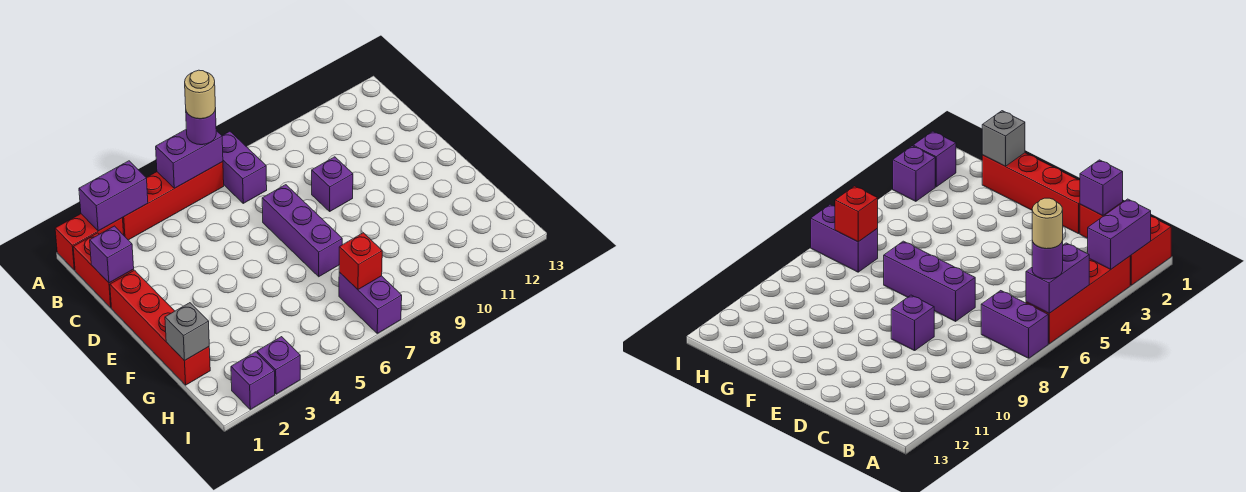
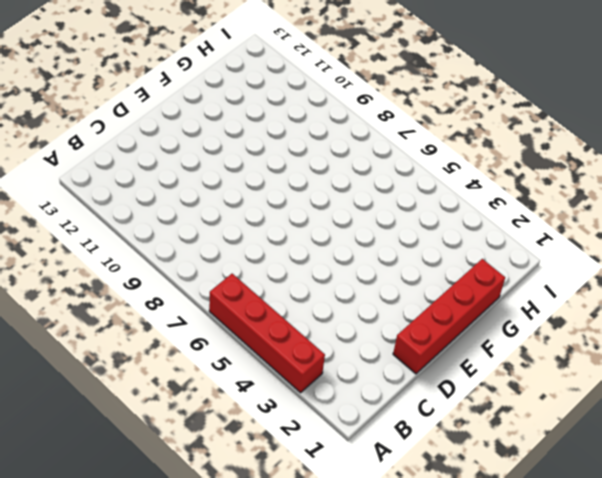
none -> red 1x2 brick [55,214,124,270]
none -> purple 1x2 brick [222,131,267,203]
none -> red 1x2 brick [73,233,134,308]

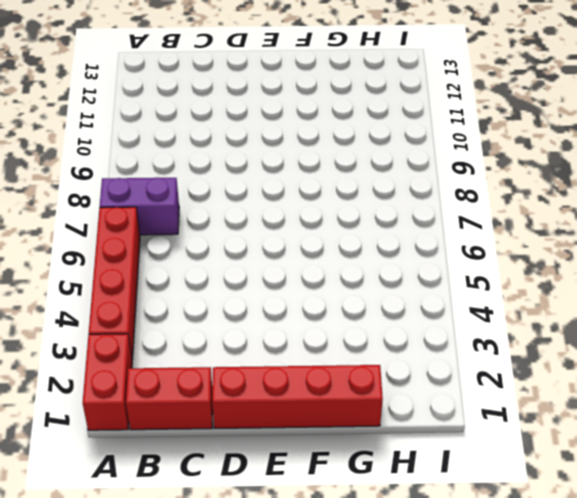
none -> purple 1x3 brick [262,185,342,277]
none -> purple 1x1 brick [312,157,353,211]
none -> purple 1x2 brick [339,272,402,333]

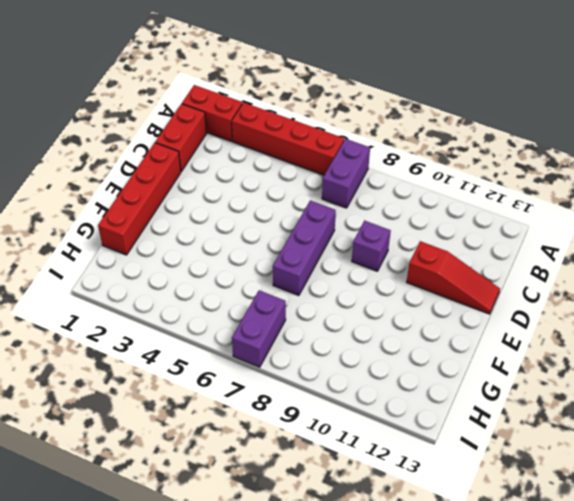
red 1x3 slope [407,241,500,314] -> none
none -> purple 1x1 brick [231,352,275,409]
none -> purple 1x1 brick [257,337,300,394]
none -> purple 1x2 brick [79,161,148,231]

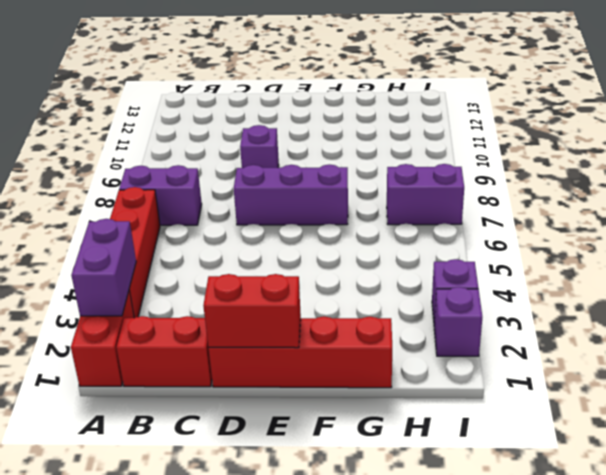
red 1x2 brick [203,274,301,348] -> none
none -> purple 1x2 brick [156,130,223,188]
none -> purple 1x1 brick [90,226,134,283]
none -> grey 1x1 brick [165,303,209,361]

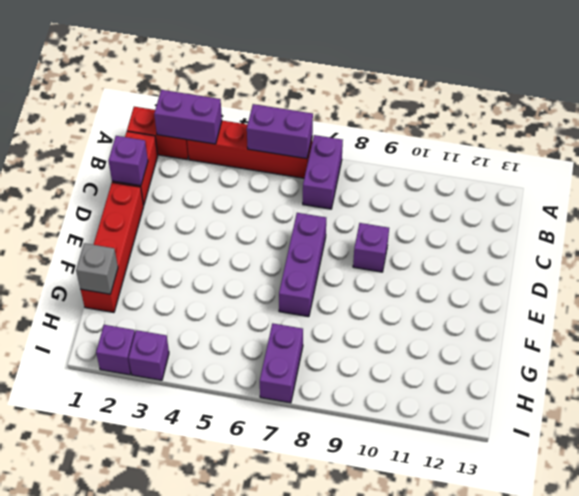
none -> red 1x1 brick [339,233,382,289]
none -> purple 1x1 round brick [186,108,216,145]
none -> tan 1x1 round brick [185,70,216,119]

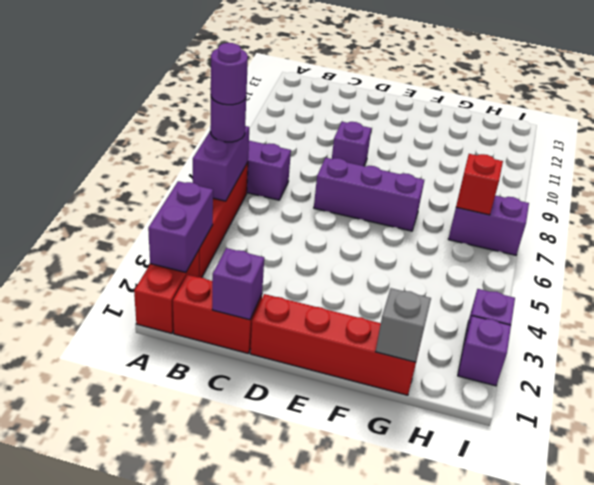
purple 1x1 round brick [211,43,248,105] -> tan 1x1 round brick [185,70,216,119]

